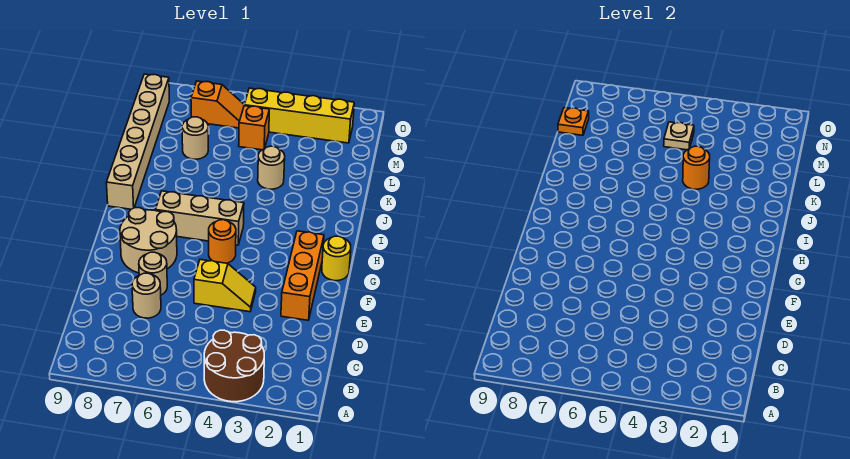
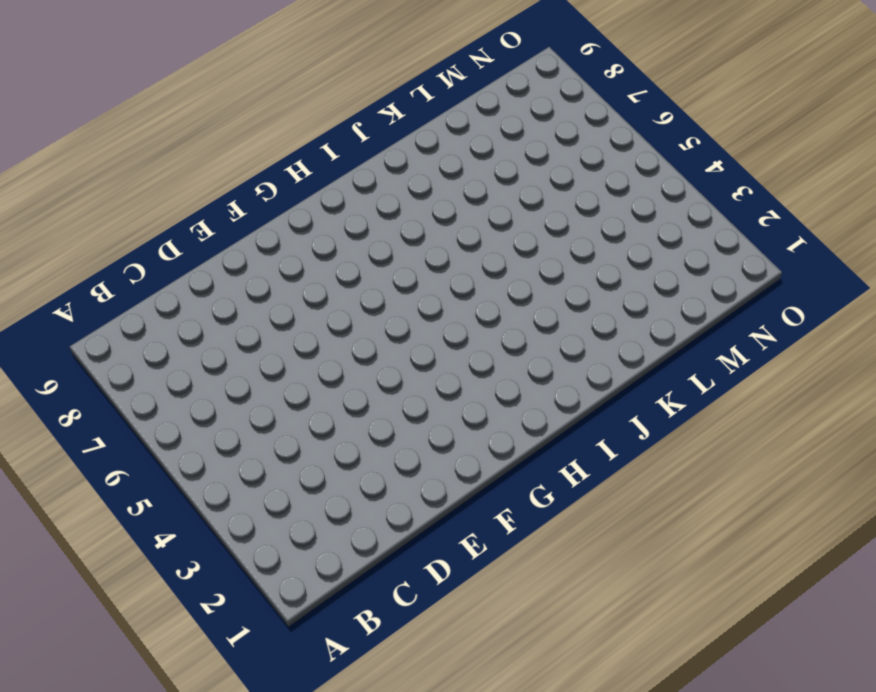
none -> brown 2x2 round brick [204,330,264,402]
none -> tan 1x1 round brick [132,273,161,318]
none -> orange 1x3 brick [281,231,324,320]

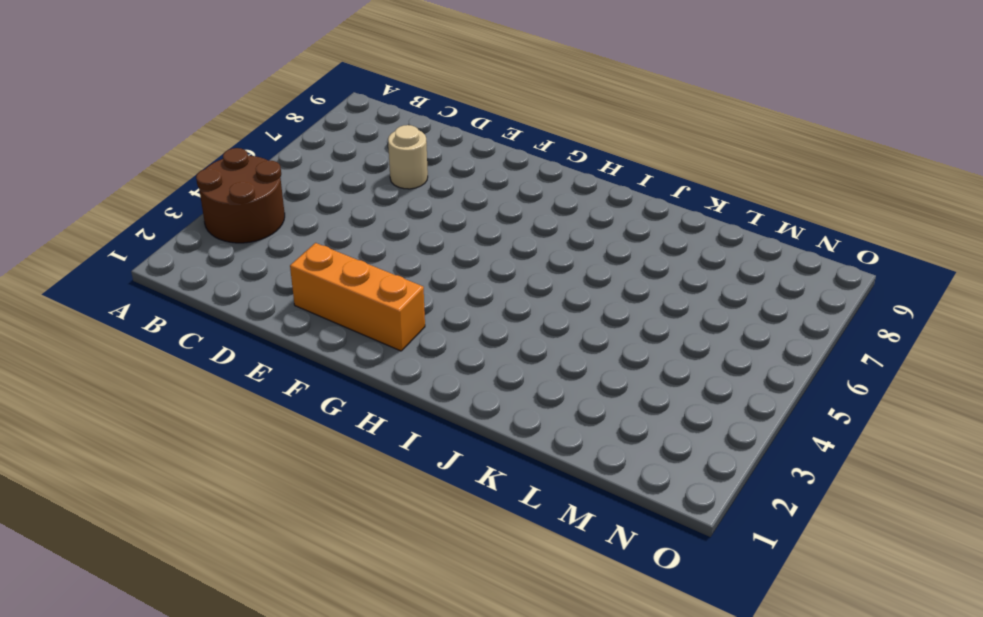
none -> yellow 1x2 slope [194,260,256,312]
none -> tan 1x1 round brick [139,252,167,295]
none -> tan 2x2 round brick [120,208,177,273]

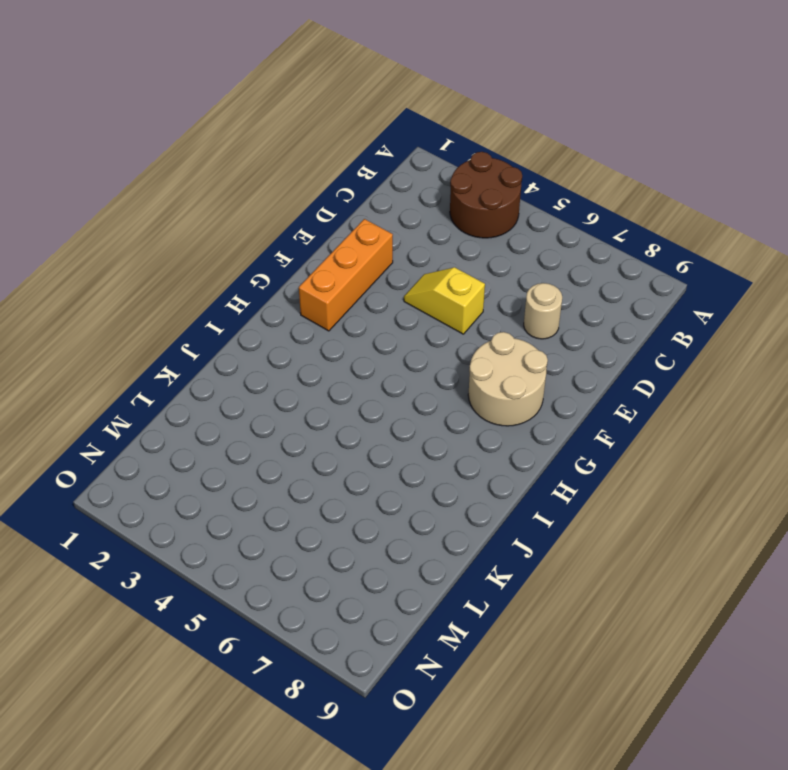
none -> tan 1x1 round brick [139,252,167,295]
none -> yellow 1x1 round brick [322,236,351,281]
none -> orange 1x1 round brick [209,220,236,263]

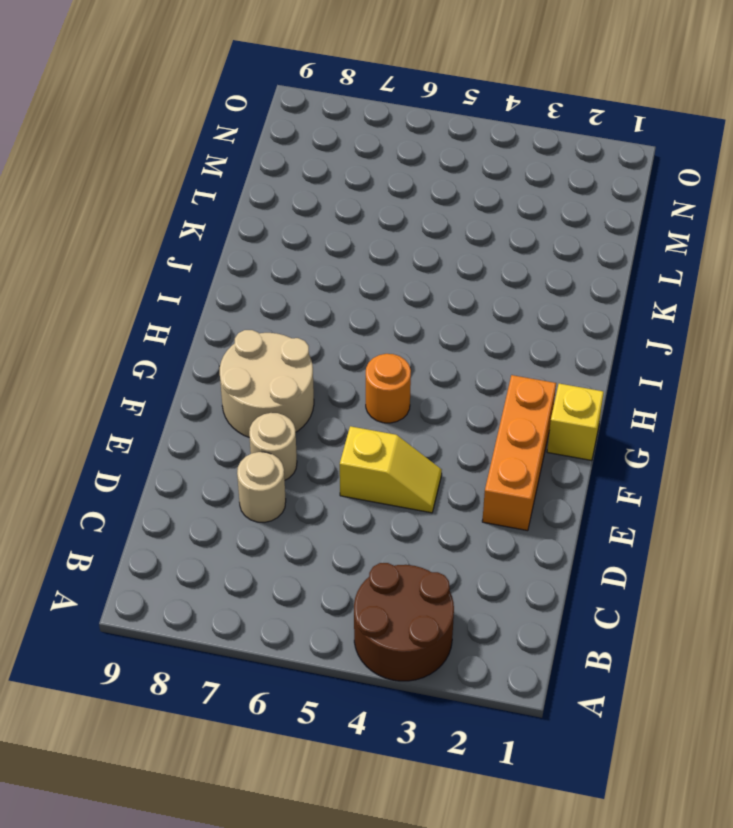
yellow 1x1 brick [547,384,604,461] -> yellow 1x1 round brick [322,236,351,281]
none -> tan 1x3 brick [155,191,244,245]
none -> tan 1x6 brick [106,74,169,209]
none -> tan 1x1 round brick [258,146,285,189]

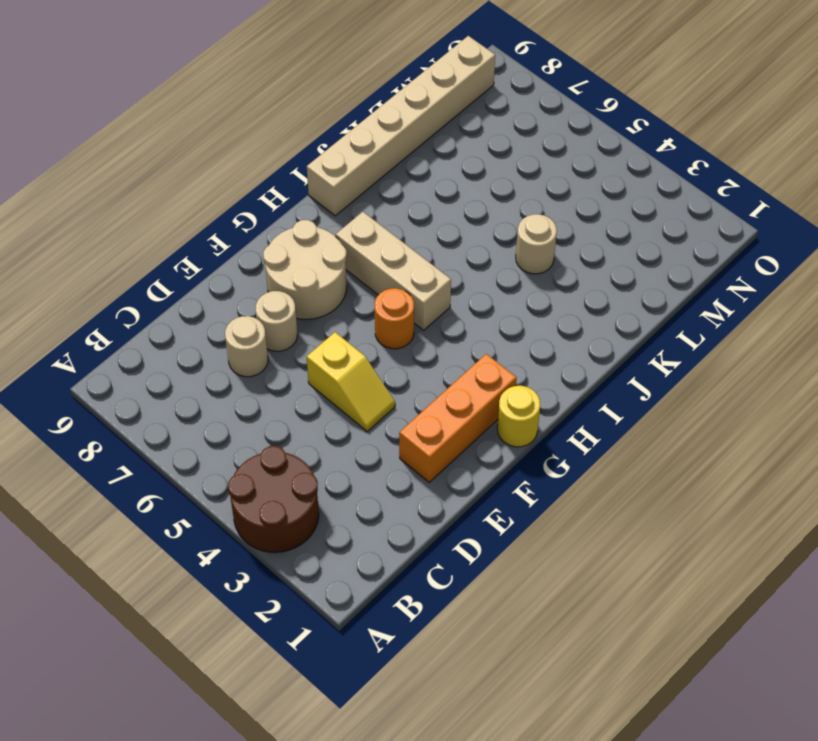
none -> tan 1x1 round brick [182,117,208,159]
none -> orange 1x1 brick [239,106,269,150]
none -> yellow 1x4 brick [244,88,354,143]

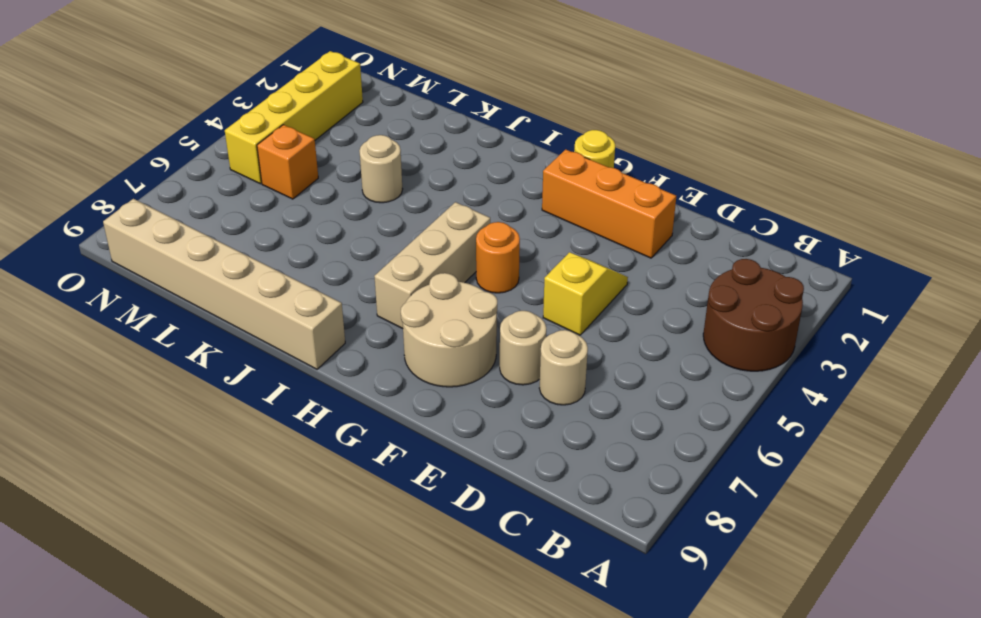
none -> tan 1x1 round brick [182,117,208,159]
none -> orange 1x2 slope [191,81,244,128]
none -> orange 1x1 round brick [683,146,710,189]

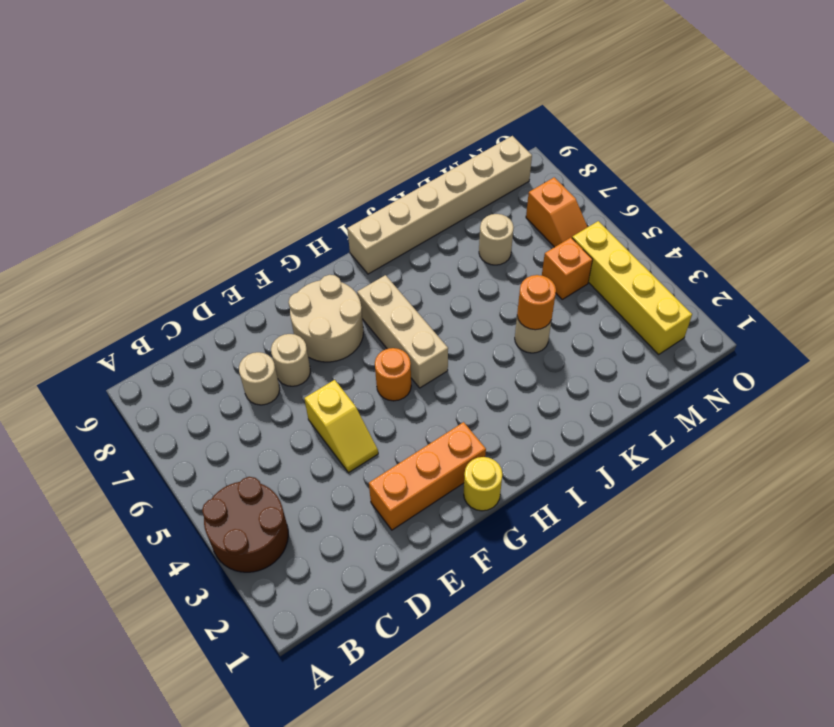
none -> tan 1x1 plate [664,122,694,150]
none -> orange 1x1 plate [558,108,589,135]

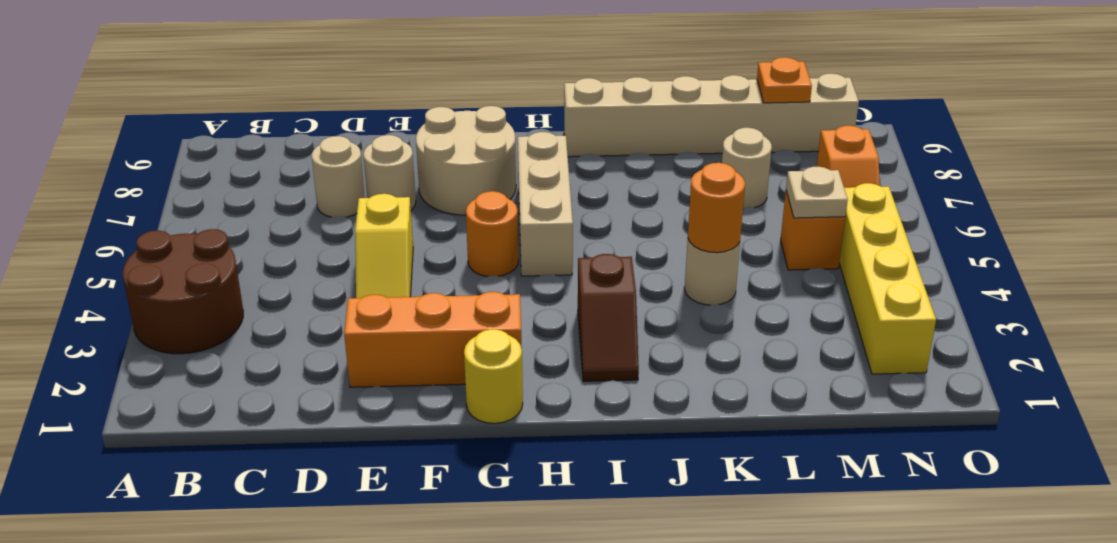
brown 1x2 slope [578,254,639,381] -> none

